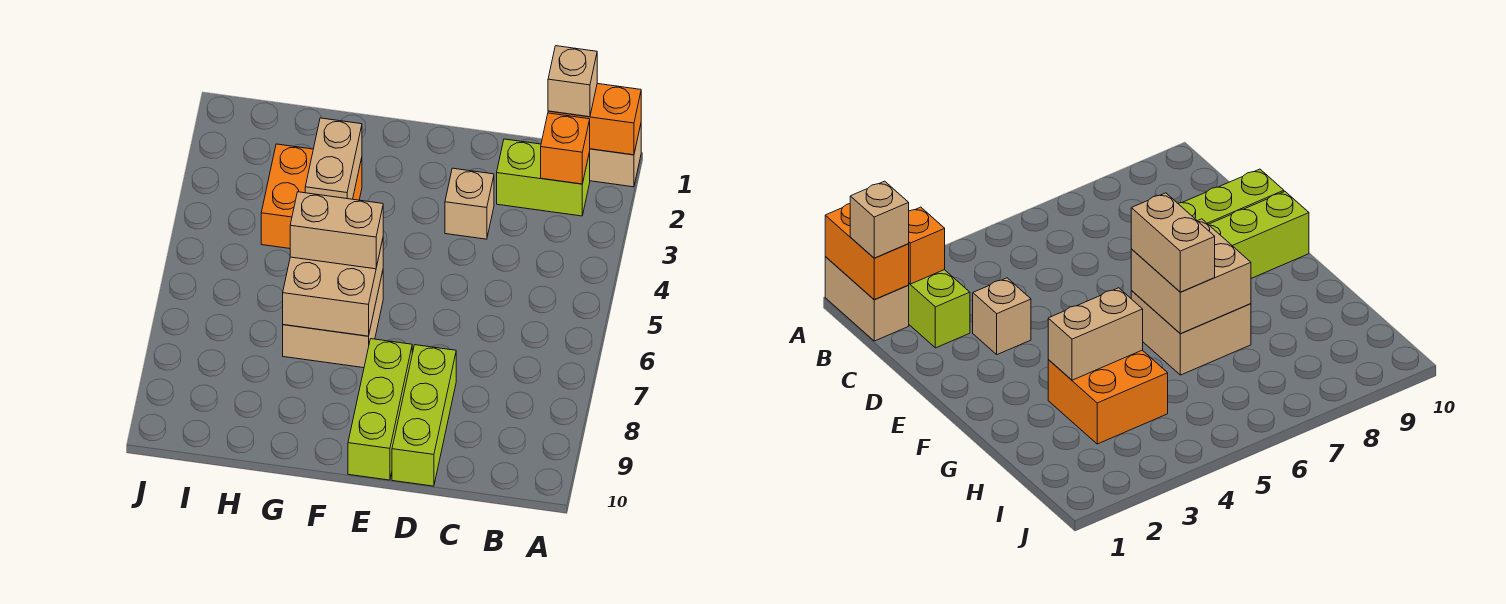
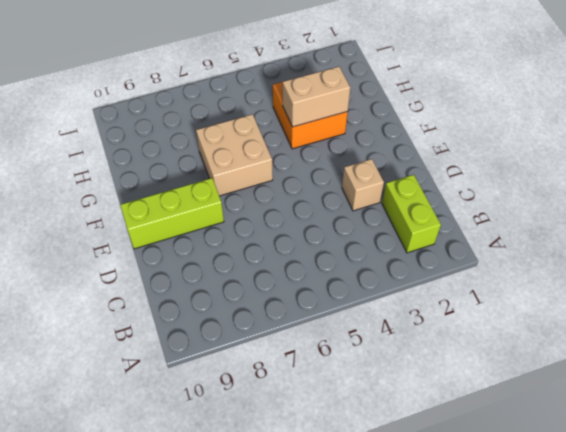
none -> tan 1x2 brick [590,125,641,187]
none -> lime 1x3 brick [392,345,456,486]
none -> orange 1x2 brick [548,84,641,155]

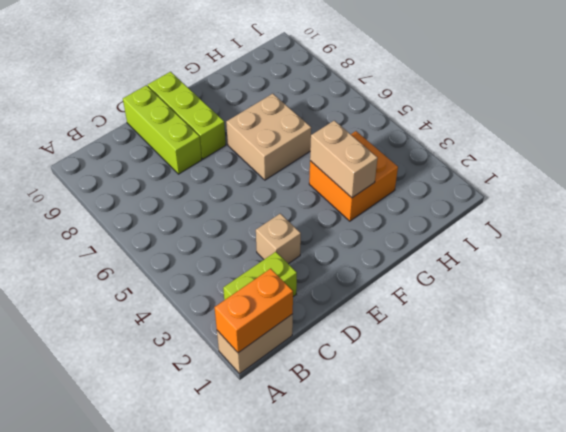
none -> orange 1x1 brick [541,113,590,184]
none -> tan 2x2 brick [283,239,383,336]
none -> tan 1x1 brick [548,46,597,117]

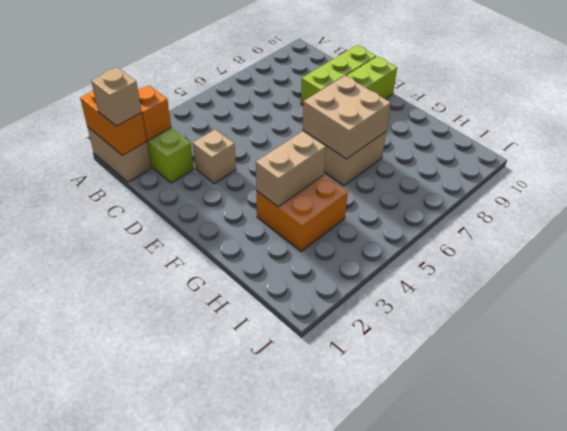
none -> tan 1x2 brick [290,192,383,269]

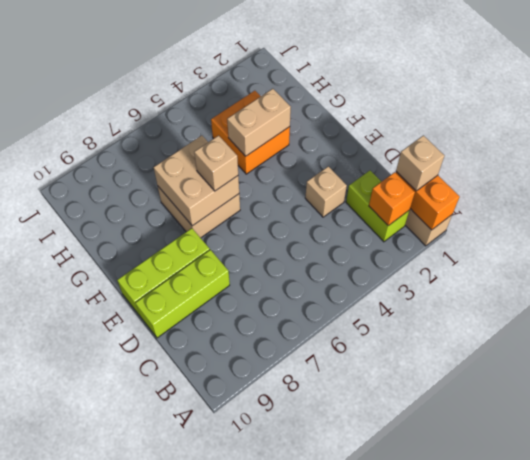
tan 1x1 brick [194,135,238,191] -> tan 1x2 brick [290,192,383,269]

